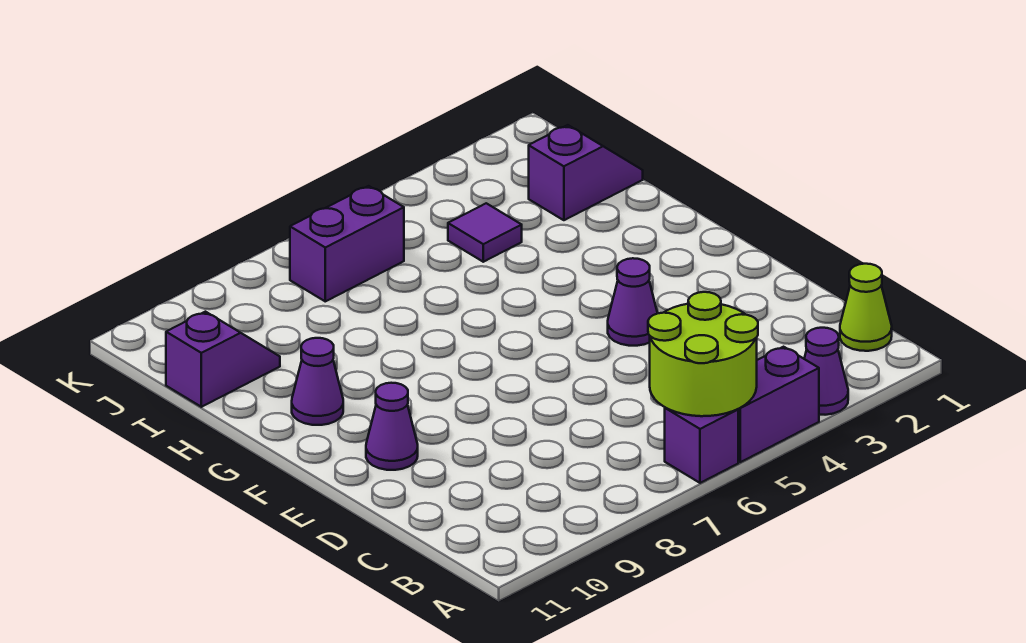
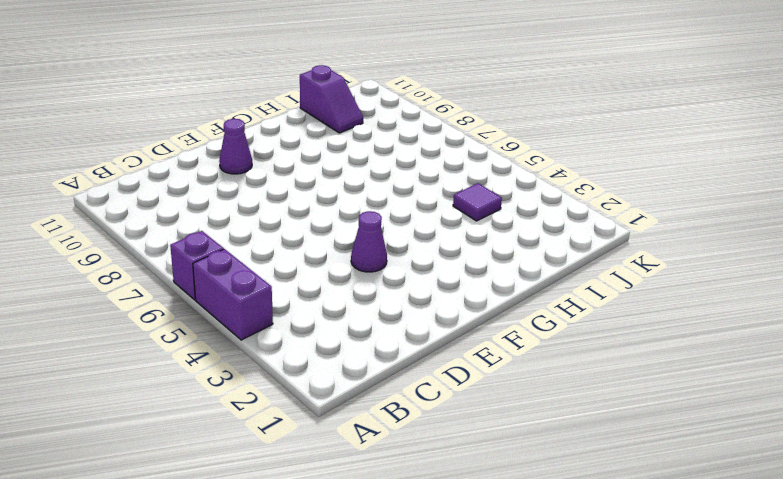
none -> purple 1x1 cone [804,328,848,415]
none -> lime 1x1 cone [840,264,892,351]
none -> purple 1x1 cone [292,338,343,425]

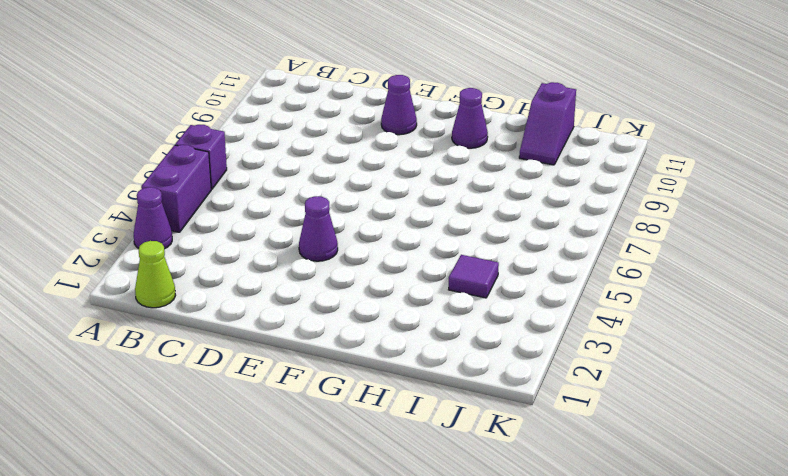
none -> purple 1x2 slope [529,125,643,220]
none -> purple 1x2 brick [290,186,404,301]
none -> lime 2x2 round brick [648,292,758,416]

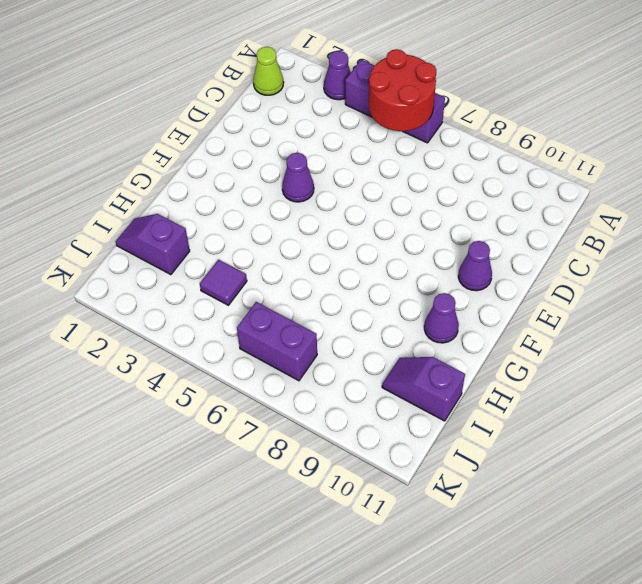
red 2x2 round brick [369,49,436,131] -> lime 2x2 round brick [648,292,758,416]

